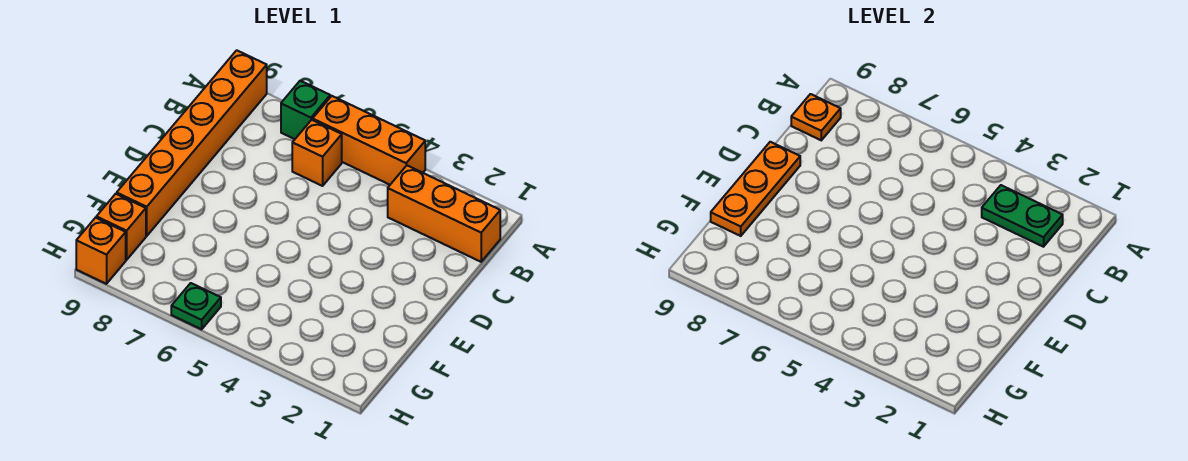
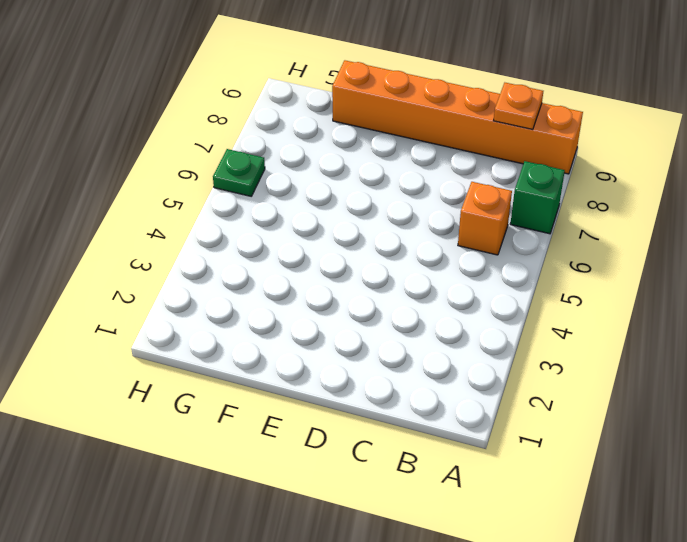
none -> orange 1x3 brick [313,96,425,185]
none -> orange 1x3 brick [388,165,500,262]

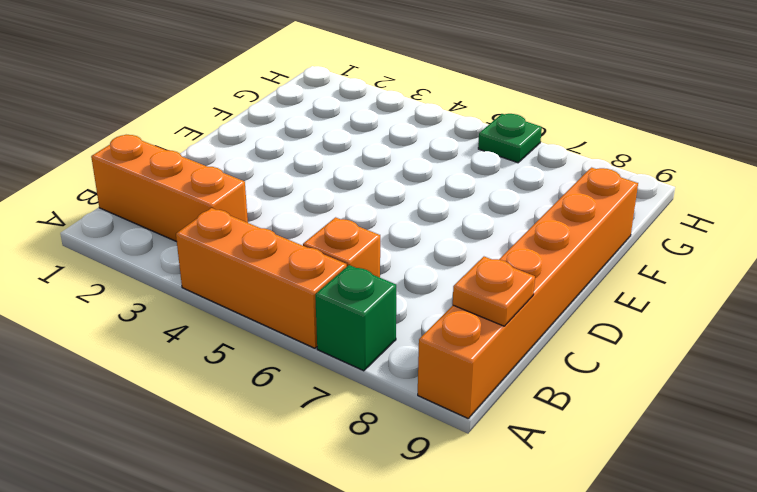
none -> orange 1x1 brick [96,194,146,260]
none -> orange 1x1 brick [76,218,126,284]

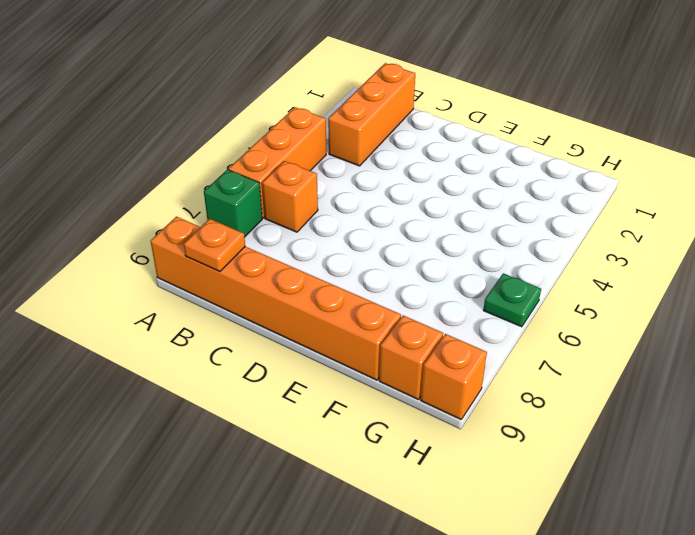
none -> green 1x2 plate [982,185,1063,247]
none -> orange 1x3 plate [711,142,800,236]

